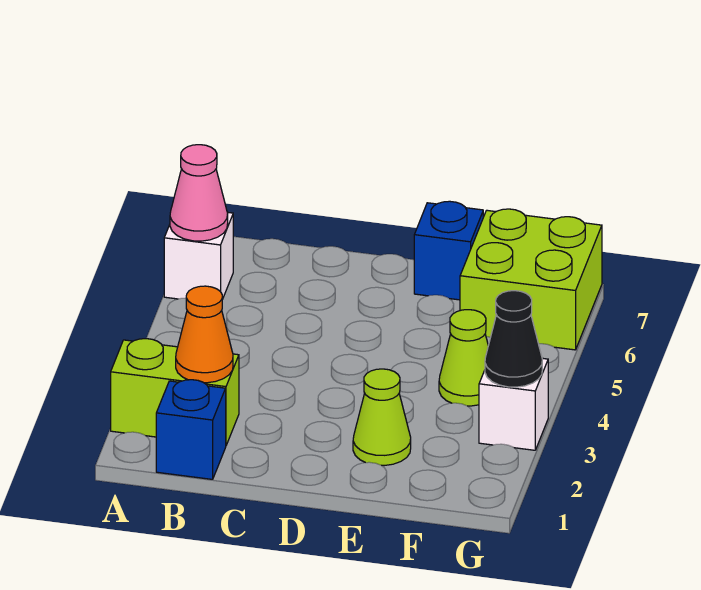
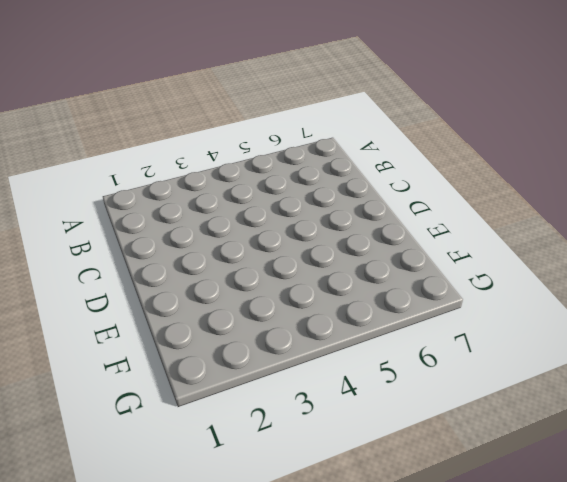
none -> lime 1x2 brick [111,339,239,445]
none -> white 1x1 brick [164,212,233,299]

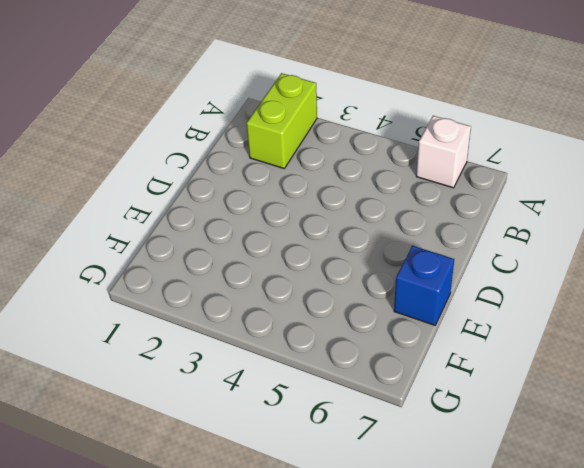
none -> blue 1x1 brick [156,380,226,479]
none -> lime 1x1 cone [353,369,411,466]

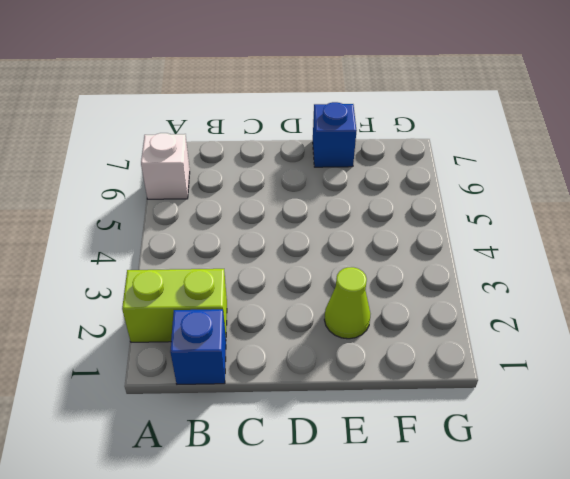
none -> lime 1x1 cone [439,310,488,406]
none -> lime 2x2 brick [460,209,602,350]

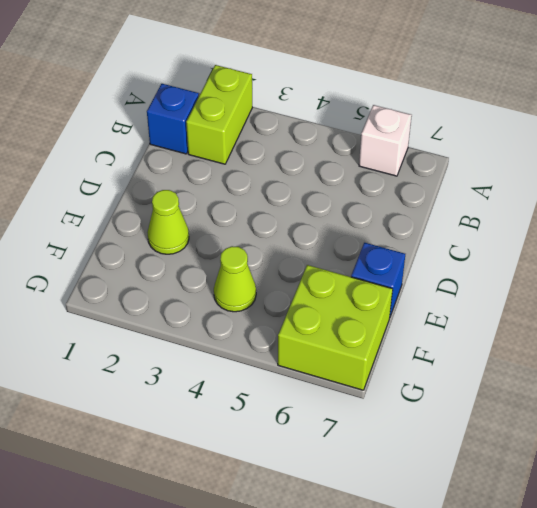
none -> white 1x1 brick [479,358,548,450]
none -> pink 1x1 cone [170,145,228,241]

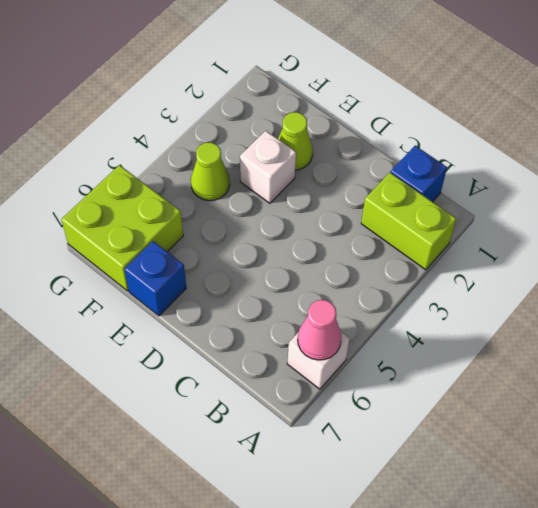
white 1x1 brick [240,131,296,203] -> white 1x1 brick moved to [479,358,548,450]
none -> orange 1x1 cone [176,286,233,383]
none -> black 1x1 cone [485,291,542,387]

